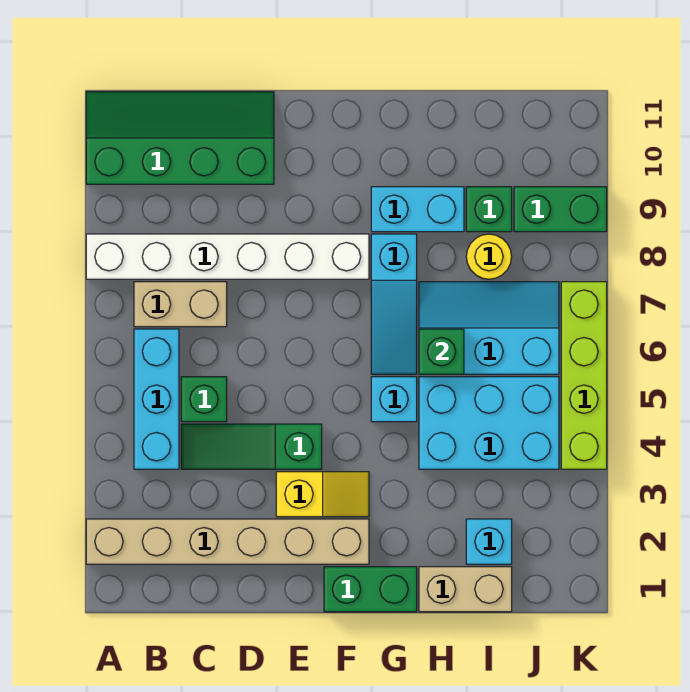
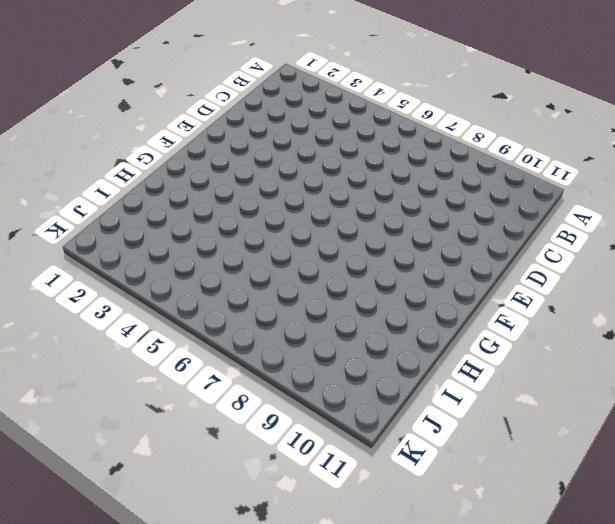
none -> tan 1x6 brick [86,519,369,564]
none -> white 1x6 brick [86,234,369,279]
none -> green 2x4 slope [86,92,274,184]

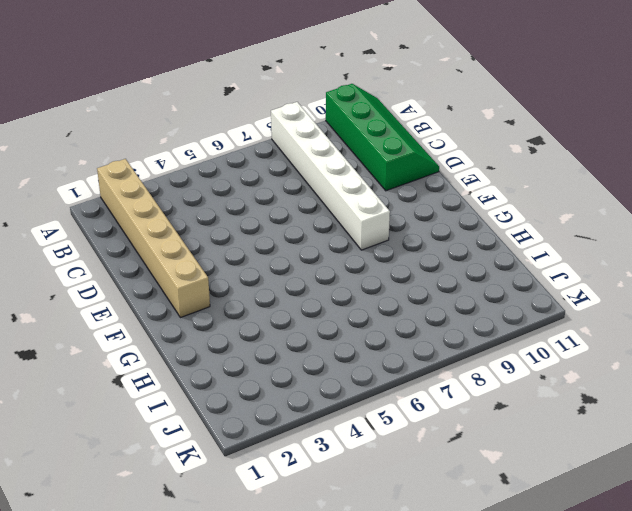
none -> cyan 1x3 brick [134,329,179,469]
none -> tan 1x2 brick [134,282,227,327]
none -> green 1x3 slope [181,424,322,469]

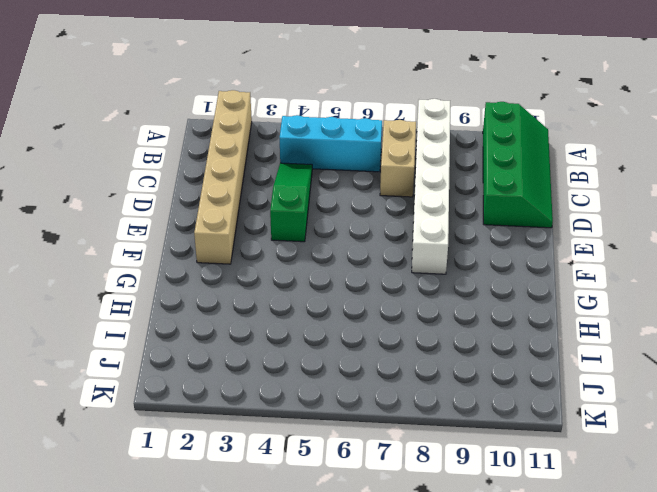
none -> green 1x1 brick [181,377,227,422]
none -> yellow 1x2 slope [276,472,369,517]
none -> green 1x2 brick [324,567,417,612]

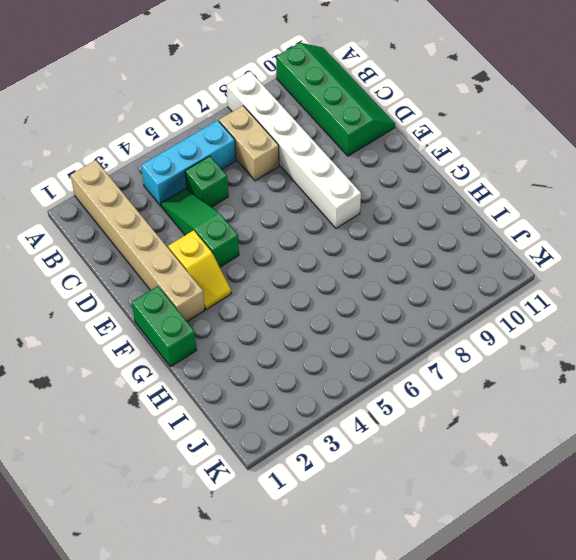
none -> cyan 1x1 brick [371,377,417,422]
none -> cyan 1x3 slope [371,234,417,374]
none -> cyan 1x2 brick [371,187,464,232]

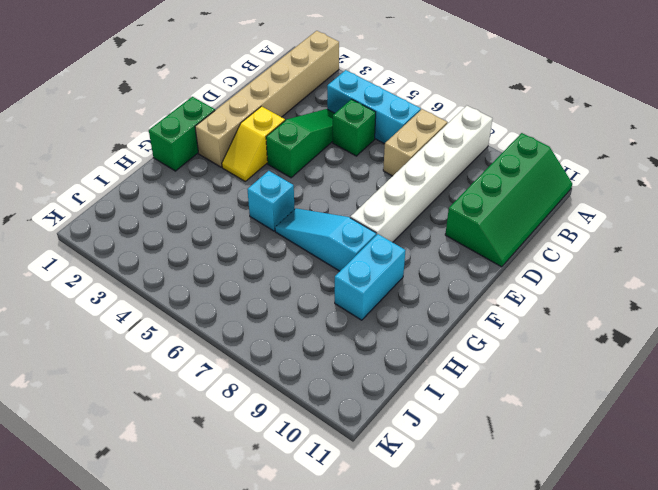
none -> tan 1x2 brick [419,567,512,612]
none -> cyan 2x3 brick [419,377,559,469]
none -> cyan 2x3 slope [419,282,559,374]

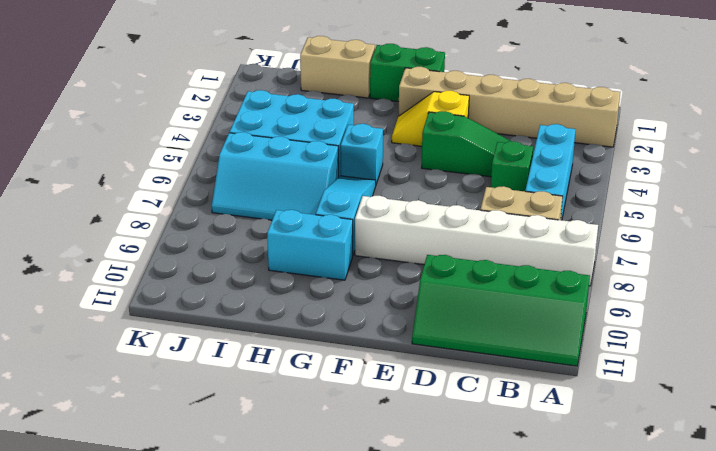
none -> cyan 1x1 brick [466,519,512,564]
none -> yellow 1x1 round brick [466,234,512,279]
none -> green 1x1 brick [466,187,512,232]

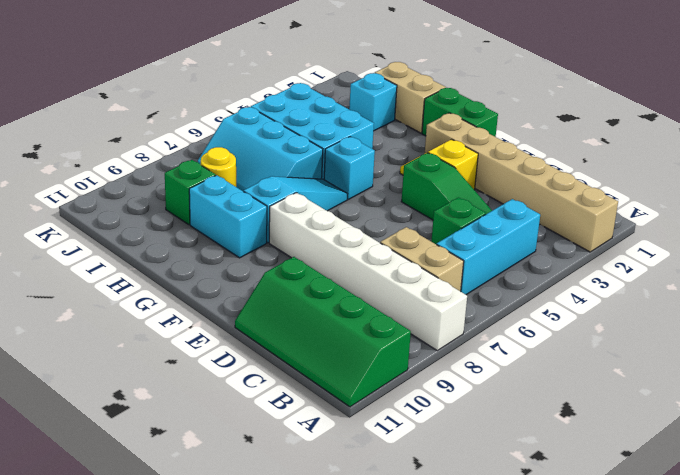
none -> green 1x2 brick [514,187,607,232]
none -> lime 1x4 brick [561,282,607,469]
none -> green 1x1 brick [419,329,464,374]

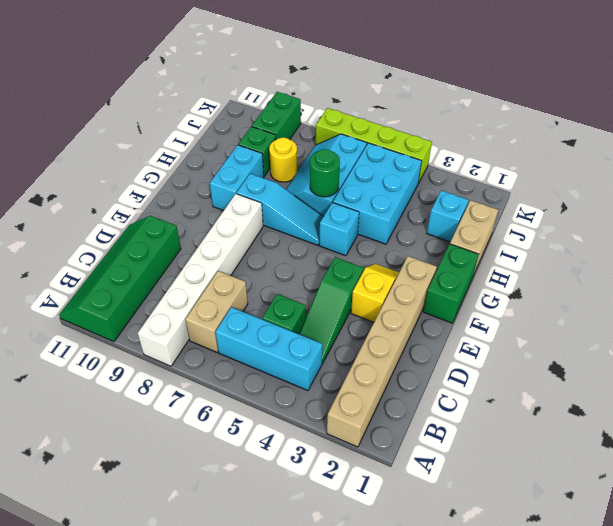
green 1x1 round brick [310,149,340,197] -> green 1x1 brick [419,329,464,374]

